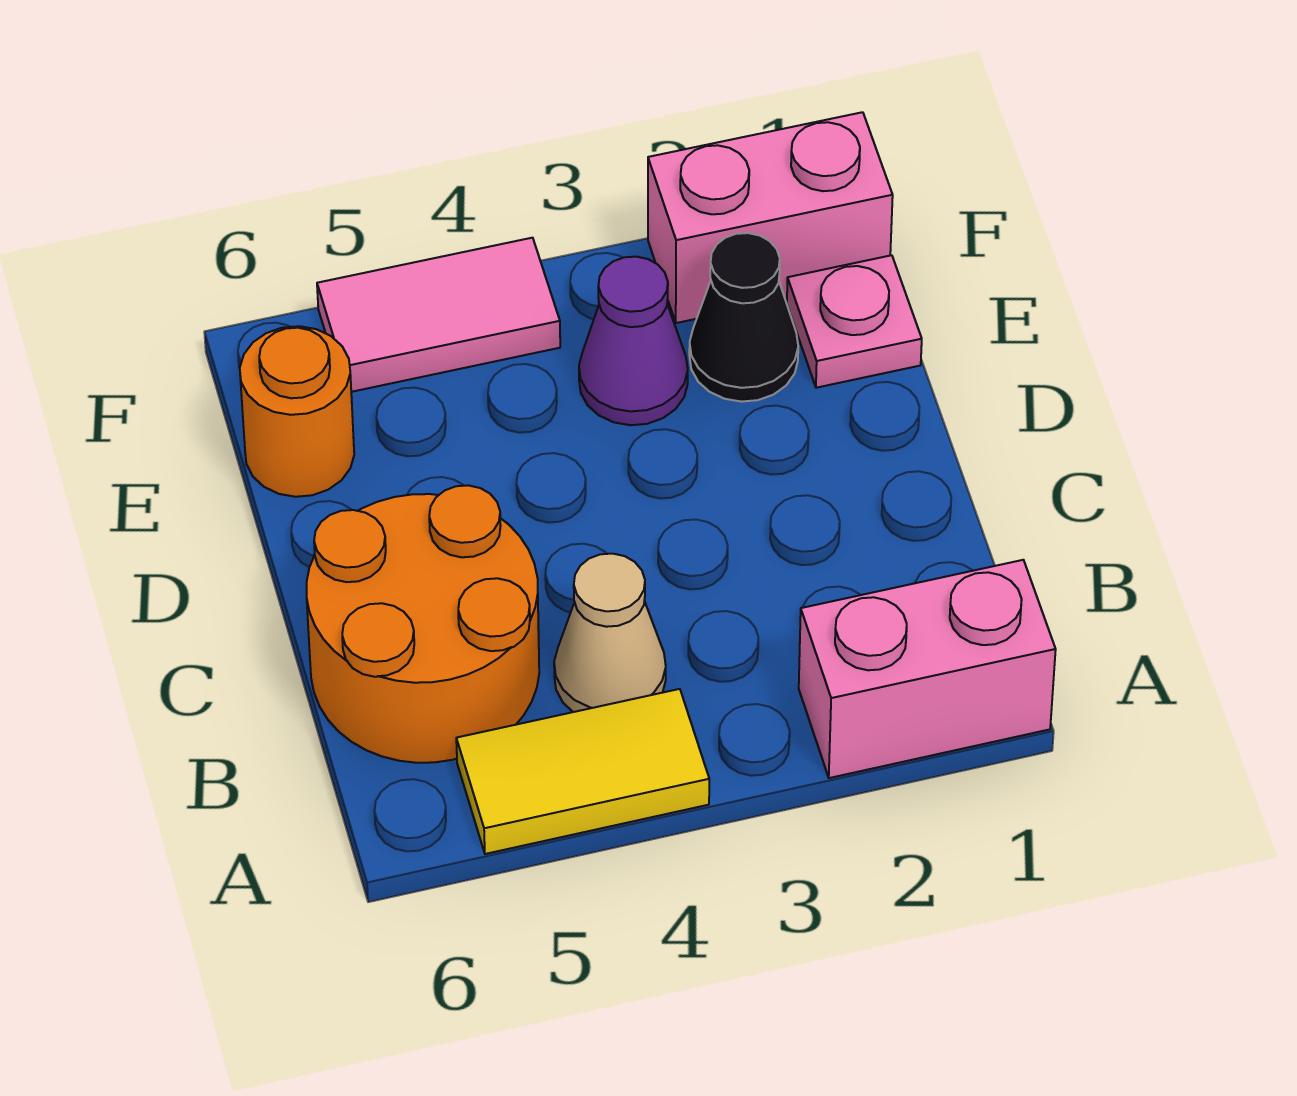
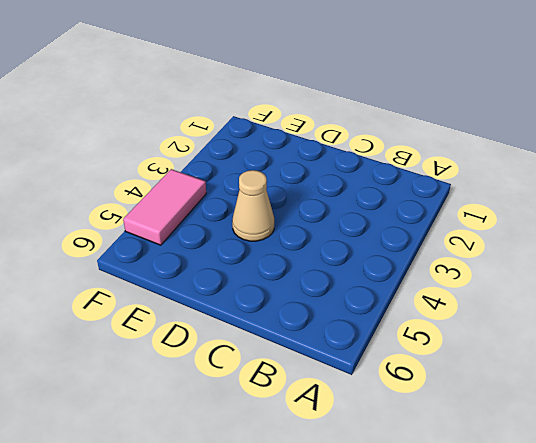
tan 1x1 cone [232,170,274,241] -> tan 1x1 cone moved to [554,554,666,712]
none -> pink 1x2 brick [799,560,1056,778]
none -> yellow 1x2 tile [456,689,709,854]

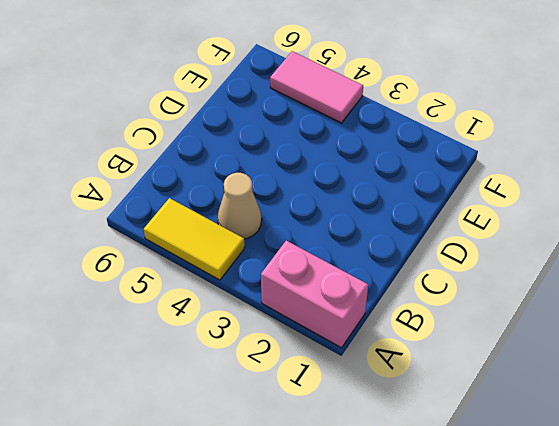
none -> orange 2x2 round brick [307,485,539,763]
none -> pink 1x1 plate [787,255,922,388]

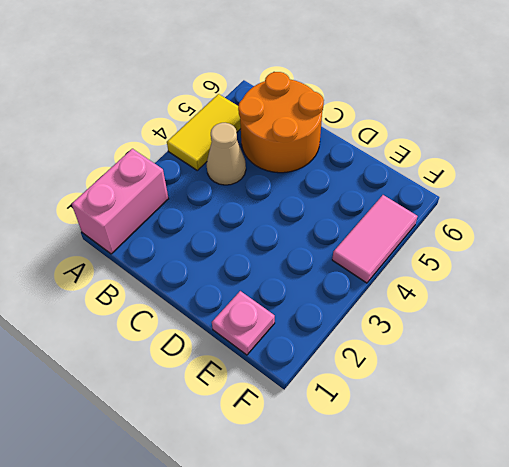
none -> black 1x1 cone [689,233,798,402]
none -> purple 1x1 cone [579,257,688,425]

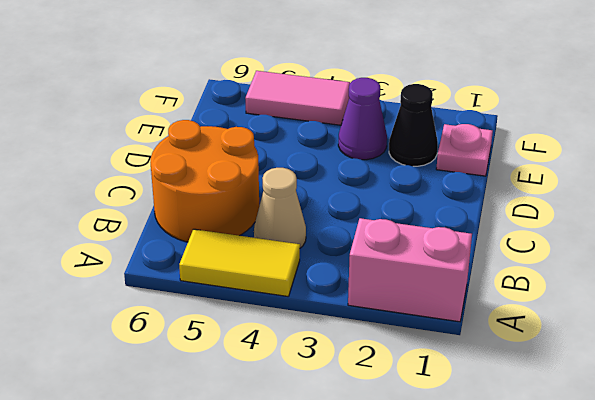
none -> orange 1x1 round brick [240,326,354,497]
none -> pink 1x2 brick [648,112,893,323]

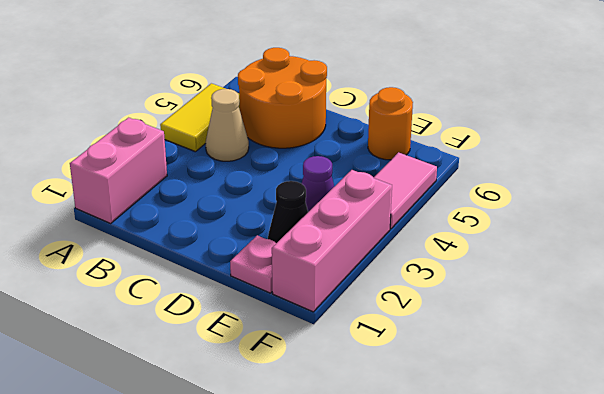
pink 1x3 brick [272,170,392,312] -> pink 1x2 brick [648,112,893,323]

